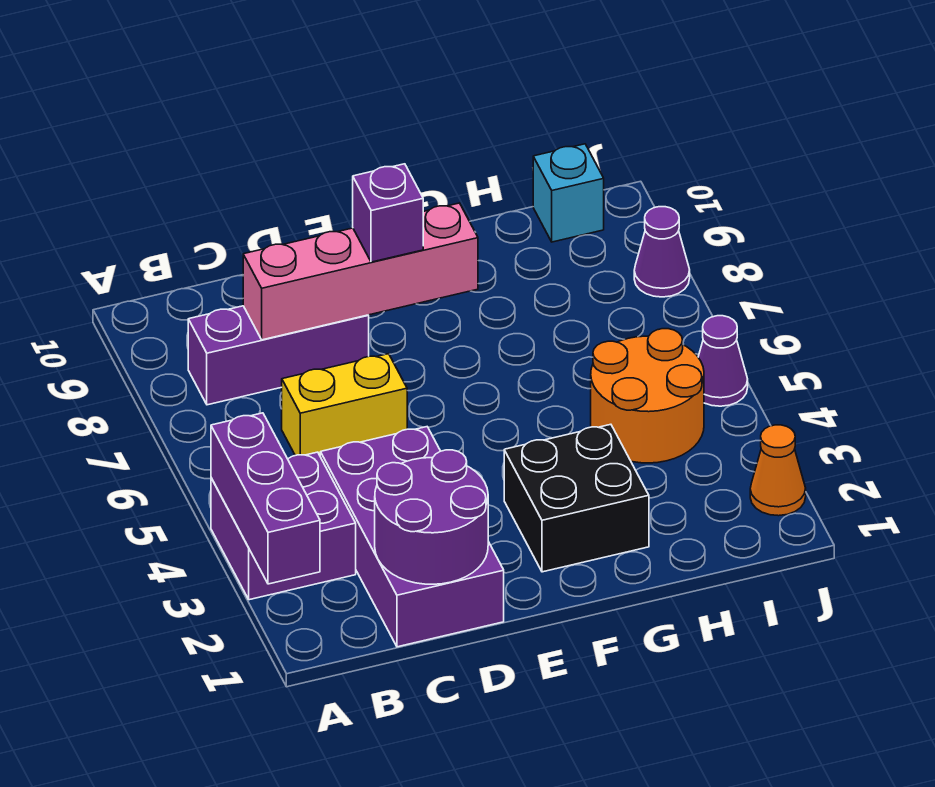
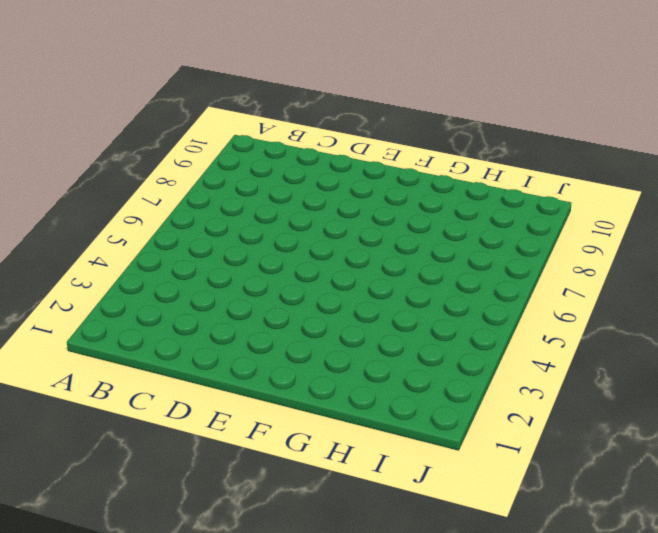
none -> purple 2x2 brick [211,452,356,600]
none -> purple 1x3 brick [188,306,369,405]
none -> purple 2x4 brick [320,427,504,647]

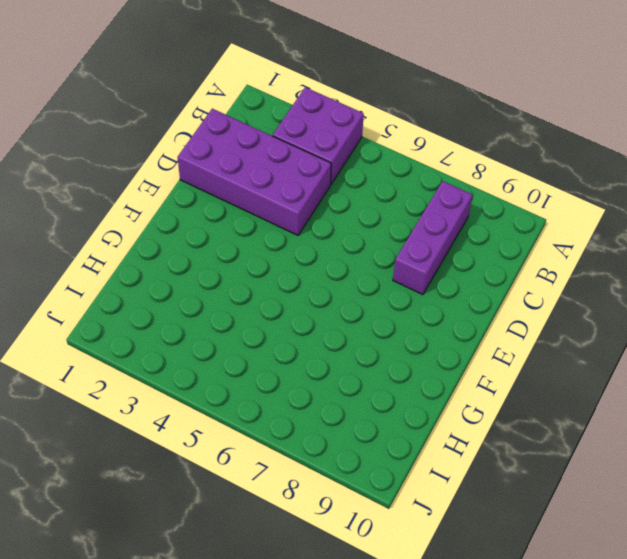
none -> yellow 1x2 brick [282,354,407,456]
none -> black 2x2 brick [504,424,649,572]
none -> orange 2x2 round brick [591,329,704,463]

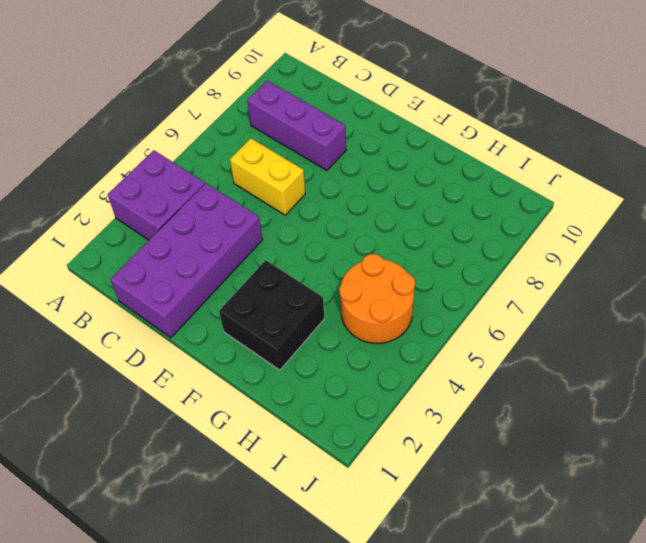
none -> cyan 1x1 brick [533,144,604,242]
none -> orange 1x1 cone [750,425,806,516]
none -> purple 1x1 cone [698,316,748,406]

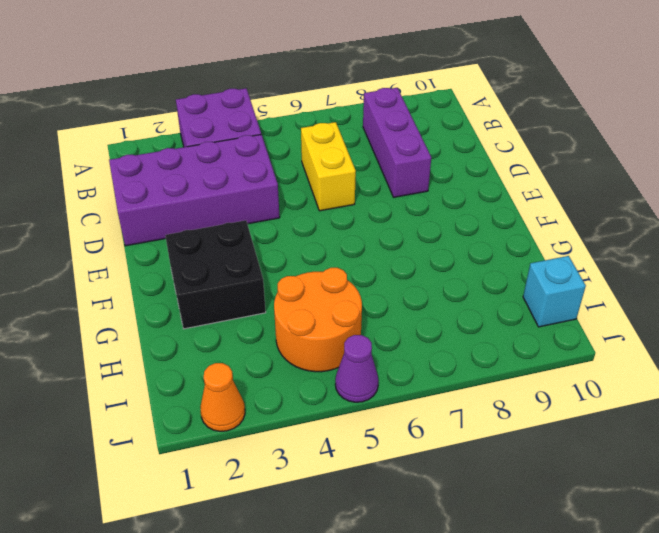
none -> purple 1x1 cone [634,207,690,297]
none -> purple 1x3 brick [211,413,320,584]
none -> purple 2x2 round brick [375,450,488,584]

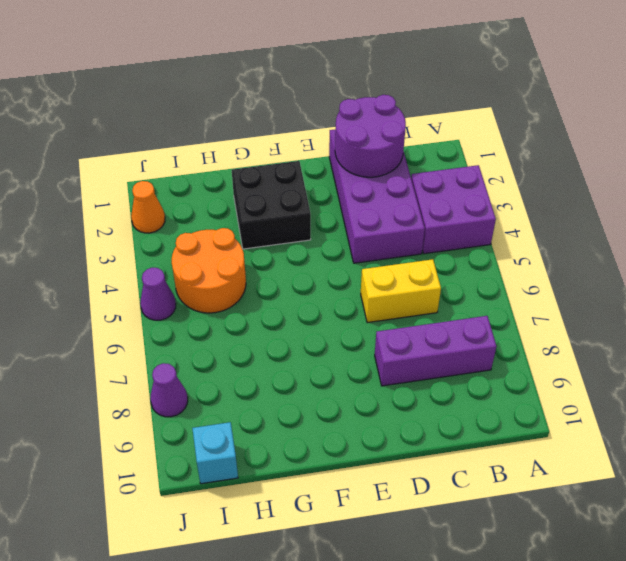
none -> purple 1x3 brick [211,413,320,584]
none -> pink 1x4 brick [243,203,478,340]
none -> purple 1x1 brick [353,164,423,262]

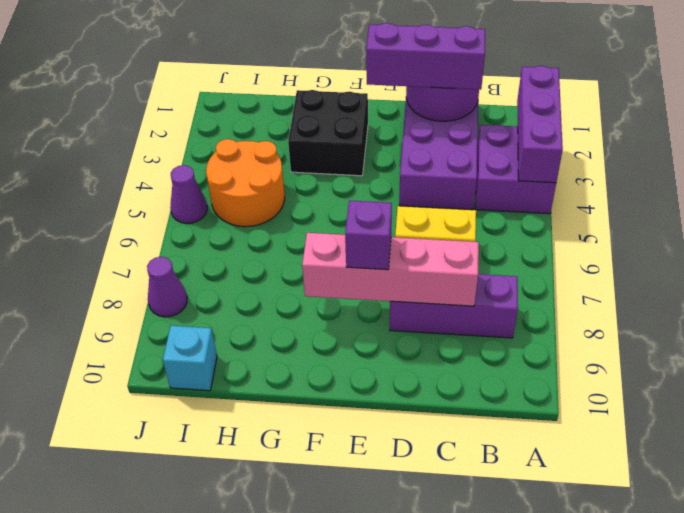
purple 1x3 brick [366,23,485,90] -> none
none -> orange 1x1 cone [750,425,806,516]

